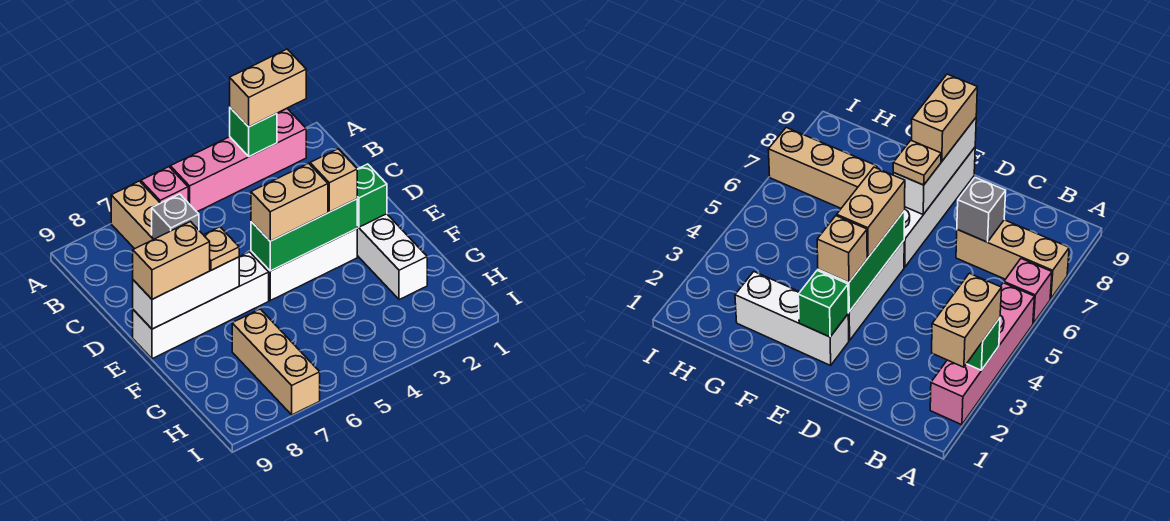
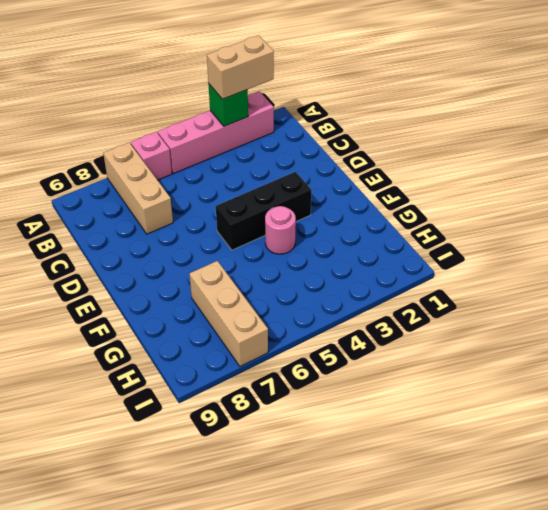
black 1x3 brick [216,172,311,250] -> white 1x3 brick [251,229,357,300]
pink 1x1 round brick [265,206,296,254] -> none
none -> white 1x3 brick [357,214,427,300]
none -> white 1x4 brick [133,252,269,359]
none -> grey 1x1 brick [152,194,199,239]

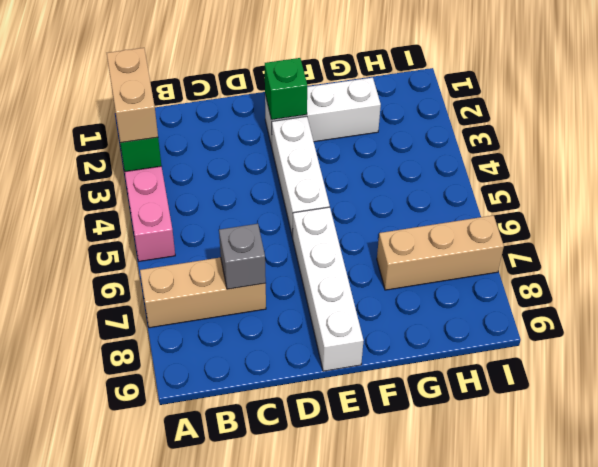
none -> pink 1x1 brick [141,167,188,203]
none -> green 1x3 brick [251,199,357,271]
none -> white 1x3 brick [133,257,239,329]

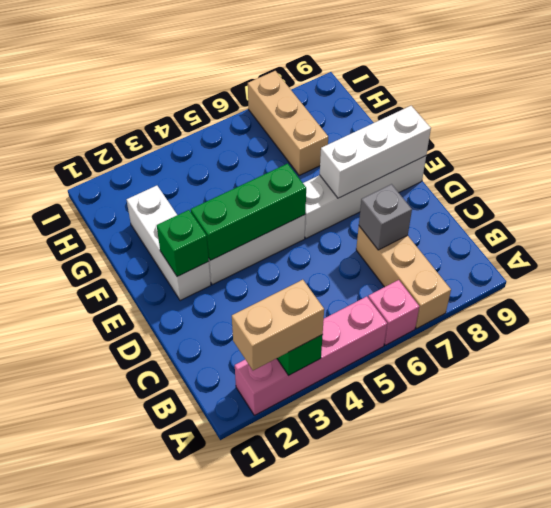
none -> tan 1x1 brick [310,149,357,212]
none -> tan 1x2 brick [251,163,328,241]
none -> tan 1x1 plate [204,227,239,270]

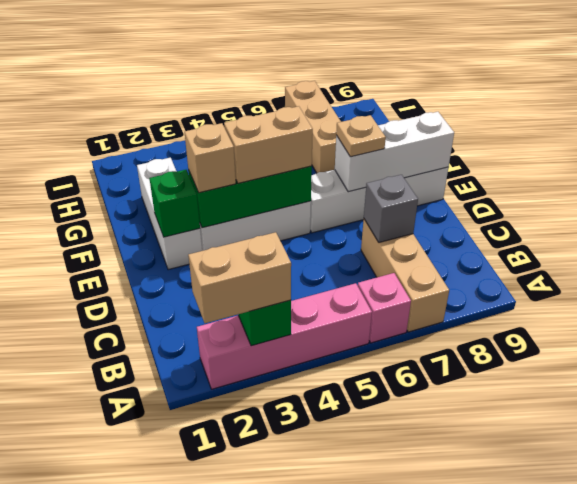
none -> tan 1x2 brick [133,222,210,299]

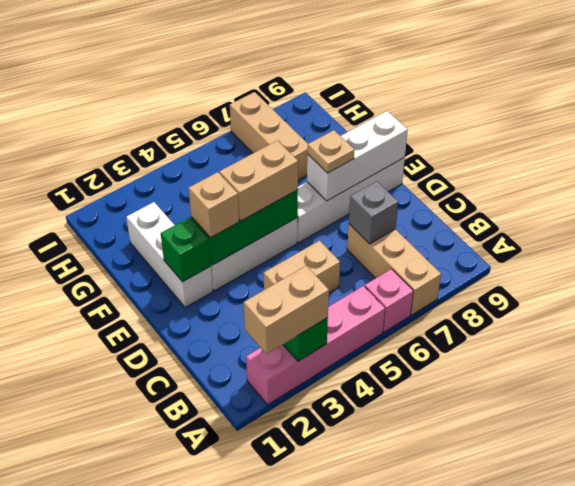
tan 1x2 brick [264,241,340,293] -> tan 1x2 brick moved to [133,222,210,299]

